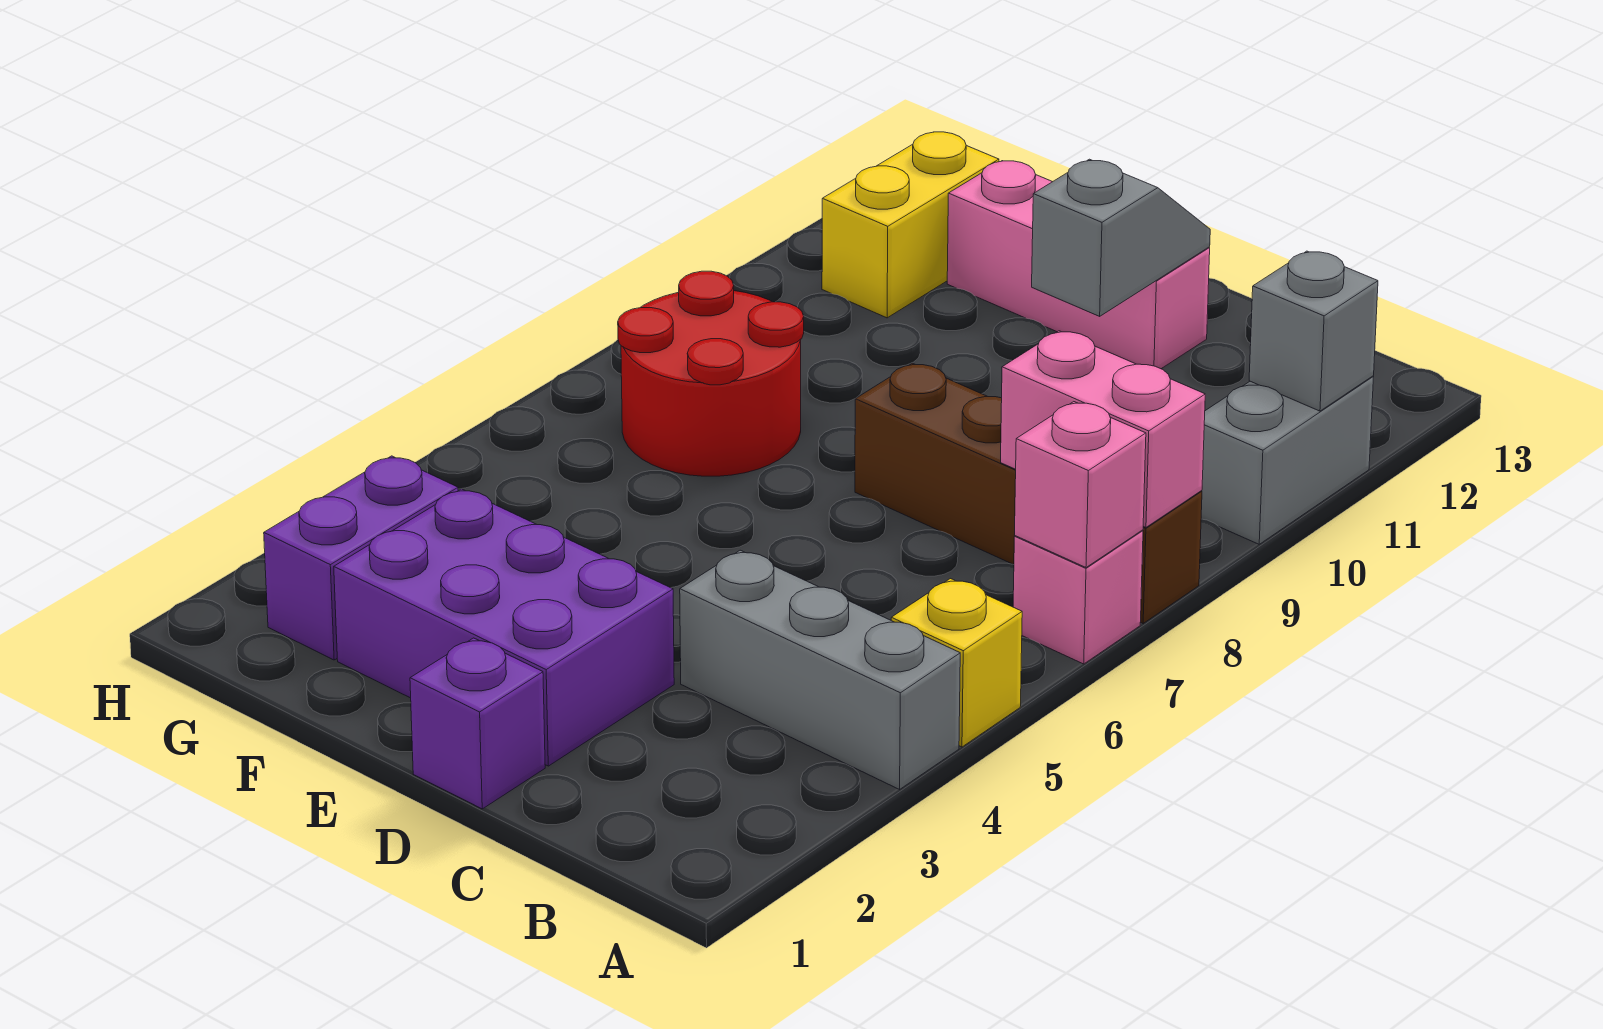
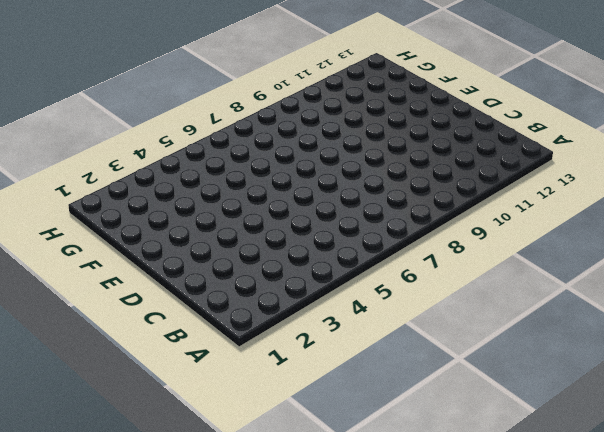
none -> grey 1x3 brick [680,550,960,789]
none -> yellow 1x1 brick [891,579,1022,747]
none -> pink 1x1 brick [1013,530,1143,664]

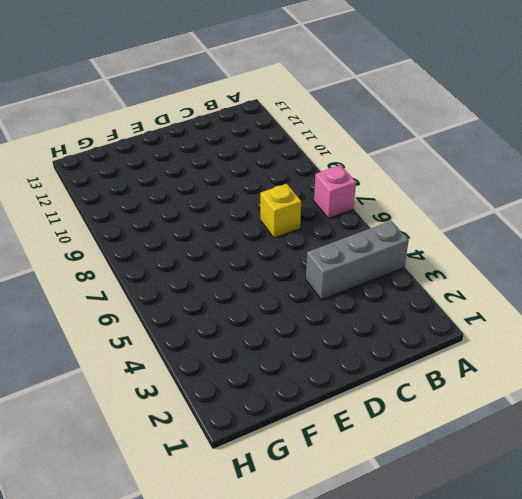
yellow 1x1 brick [260,184,301,238] -> yellow 1x1 brick moved to [891,579,1022,747]
none -> brown 1x4 brick [855,363,1202,623]
none -> grey 1x2 brick [1201,376,1373,544]
none -> purple 1x1 brick [410,638,545,809]

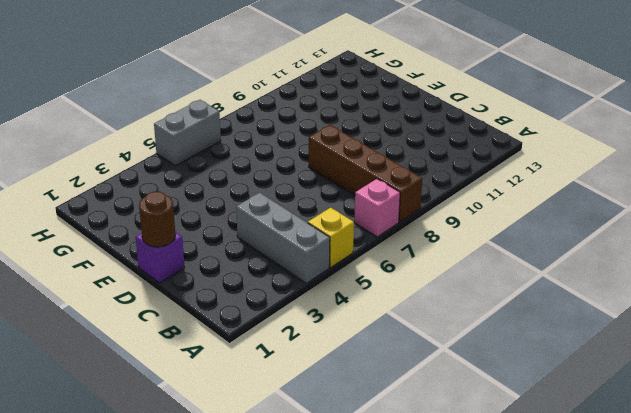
brown 1x1 round brick [139,192,175,247] -> none
grey 1x2 brick [154,100,221,166] -> grey 1x2 brick moved to [1201,376,1373,544]
none -> purple 2x3 brick [334,489,674,766]
none -> pink 1x3 brick [947,161,1210,369]
none -> red 2x2 round brick [618,271,804,476]

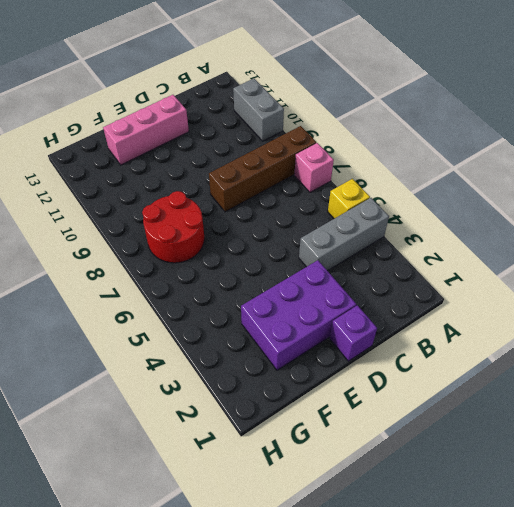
none -> purple 1x2 brick [264,456,458,660]
none -> yellow 1x2 brick [822,132,999,318]
none -> pink 1x1 brick [1015,402,1146,567]

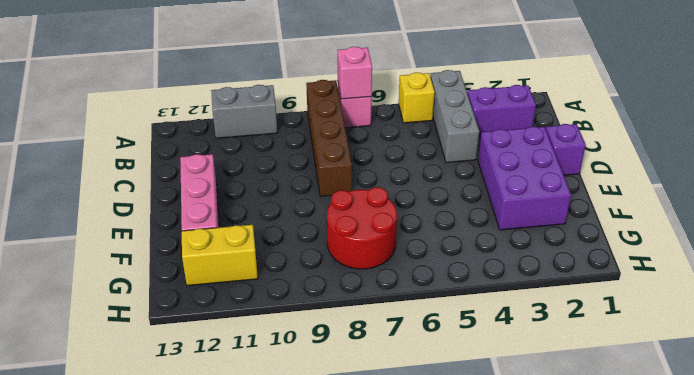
purple 1x2 brick [467,85,536,138] -> purple 1x2 brick moved to [264,456,458,660]
none -> pink 1x2 brick [1001,331,1205,527]
none -> grey 1x1 brick [1249,251,1378,411]
none -> grey 1x2 slope [1032,159,1210,316]

